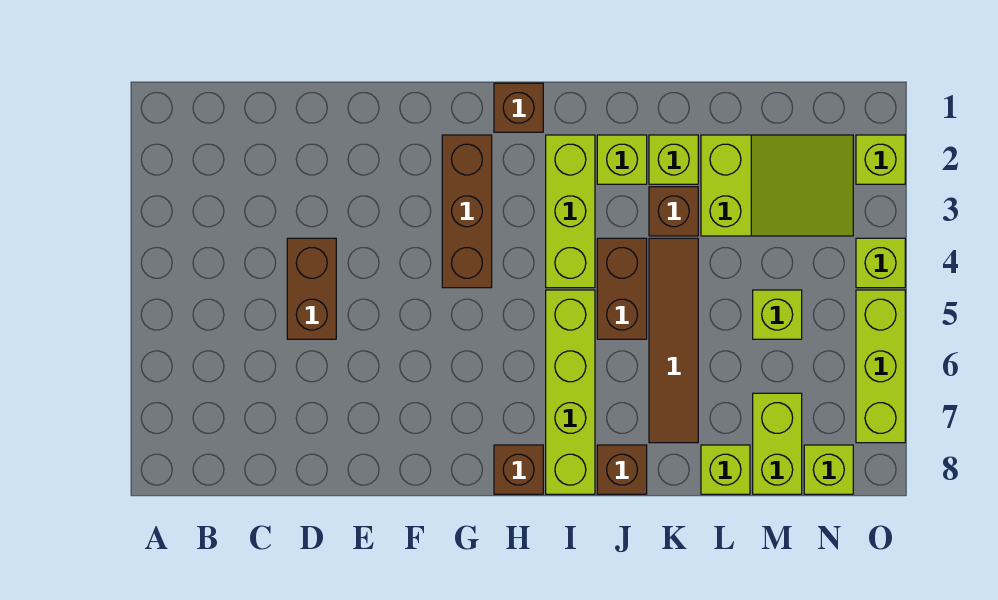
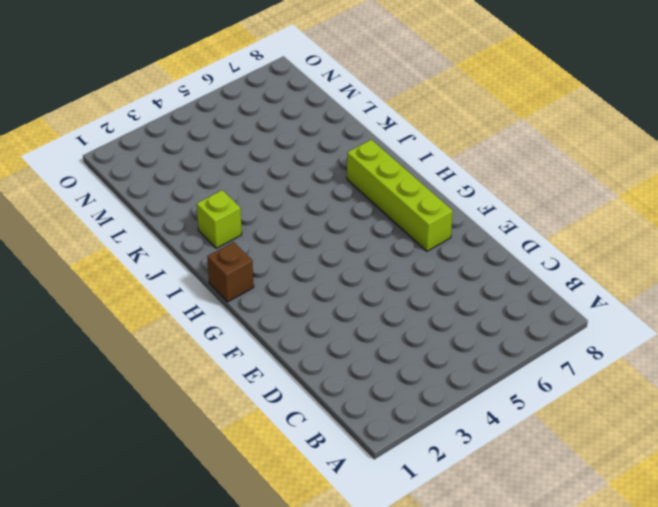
lime 1x4 brick [347,140,453,251] -> lime 1x4 brick turned to [546,290,595,494]
none -> brown 1x2 brick [287,238,336,339]
none -> brown 1x3 brick [442,135,492,288]
none -> brown 1x1 brick [494,445,543,494]

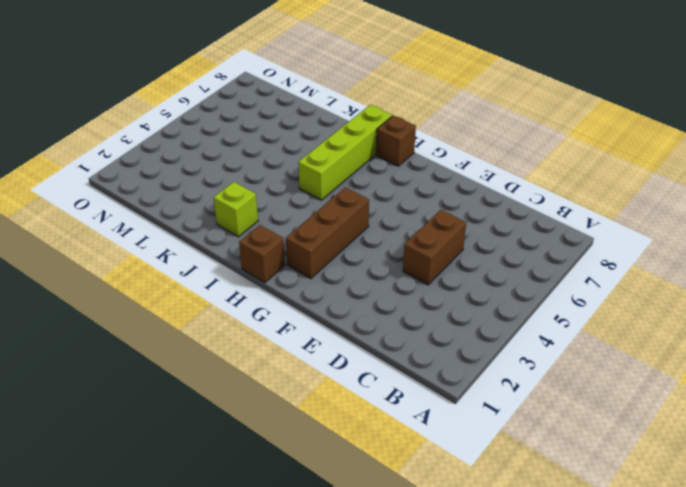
none -> lime 1x3 brick [546,135,595,288]
none -> brown 1x2 brick [597,238,647,339]
none -> brown 1x1 brick [597,445,647,494]

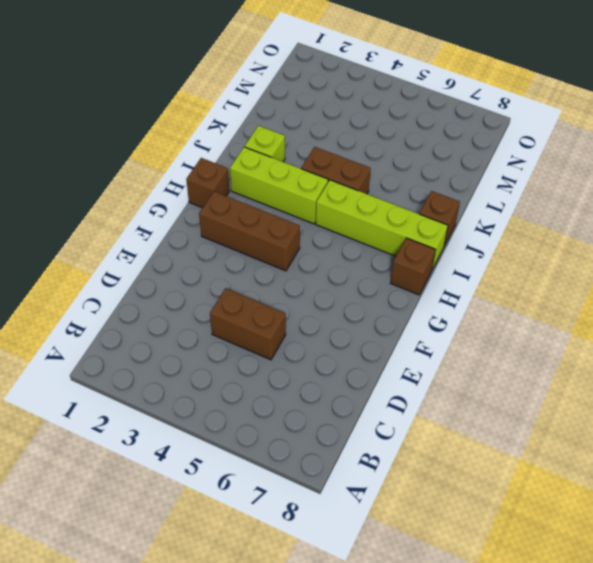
none -> lime 1x1 brick [649,135,698,184]
none -> brown 1x1 brick [649,187,698,236]
none -> brown 1x4 tile [649,238,698,443]

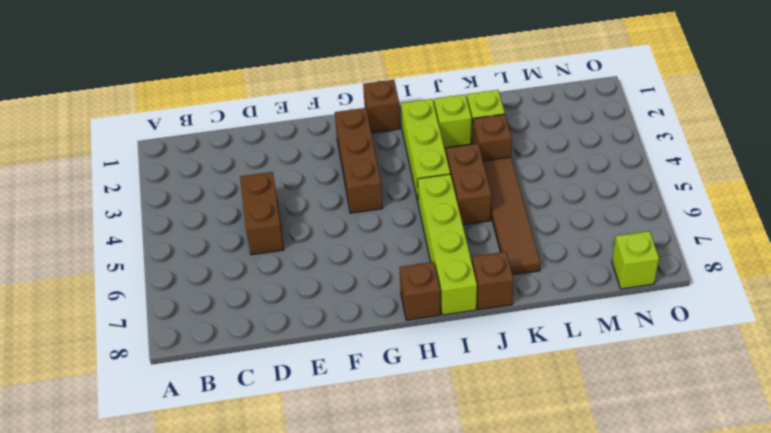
none -> lime 2x3 slope [701,135,853,236]
none -> lime 1x1 brick [701,445,750,494]
none -> lime 1x1 brick [753,290,802,339]

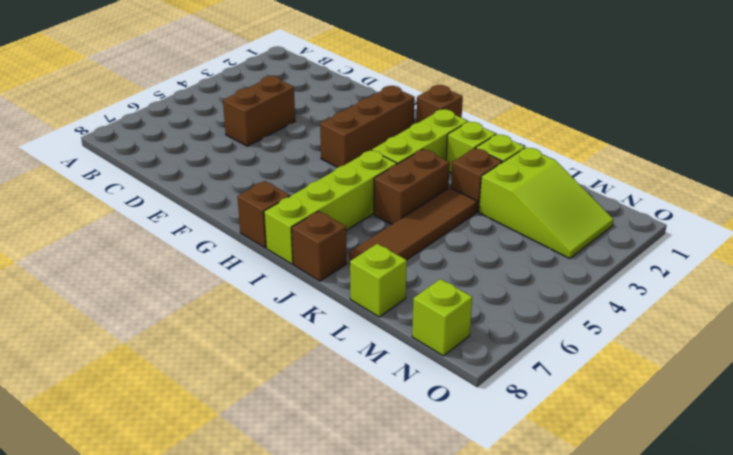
none -> lime 1x1 brick [753,290,802,339]
none -> lime 1x2 brick [753,393,802,494]
none -> lime 1x1 brick [856,135,905,184]

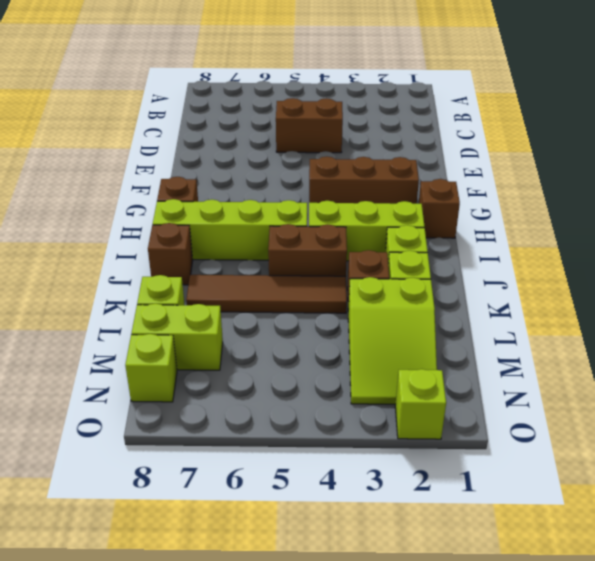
none -> lime 1x1 brick [753,290,802,339]
none -> lime 1x1 brick [856,238,905,288]
none -> lime 1x3 brick [856,290,905,443]

